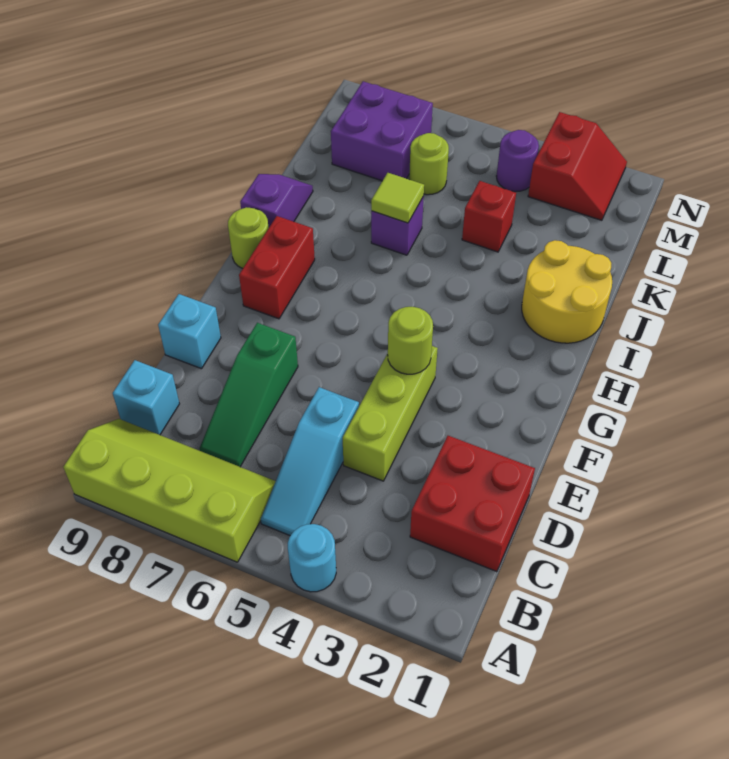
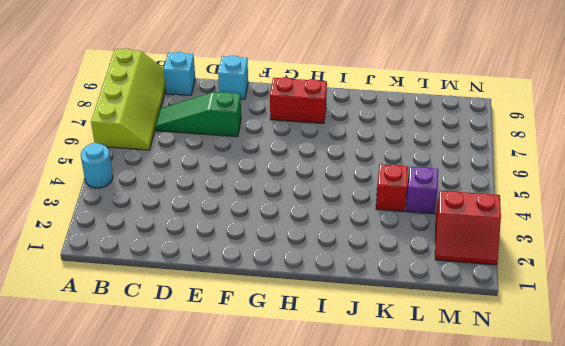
purple 1x1 brick [406,167,438,214] -> purple 1x1 brick moved to [371,196,424,255]
none -> cyan 1x3 slope [261,387,359,536]
none -> red 2x2 brick [410,436,535,572]
none -> lime 1x3 brick [343,346,438,481]

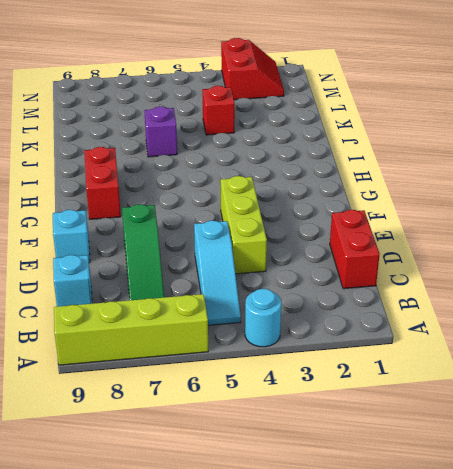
red 1x2 brick [330,210,380,289] -> red 2x2 brick [410,436,535,572]
none -> lime 1x1 round brick [228,207,269,269]
none -> yellow 2x2 round brick [522,240,612,343]
none -> purple 1x2 slope [240,174,313,227]

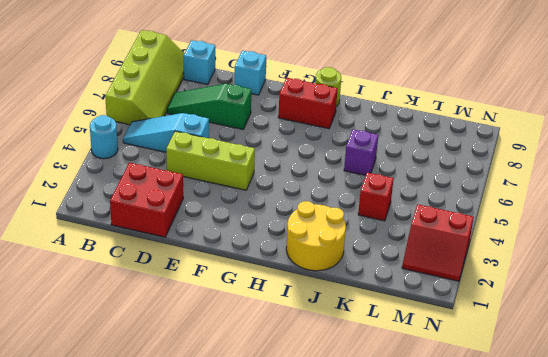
none -> purple 1x2 slope [240,174,313,227]
none -> lime 1x1 round brick [409,133,449,195]
none -> purple 2x2 brick [331,81,433,181]

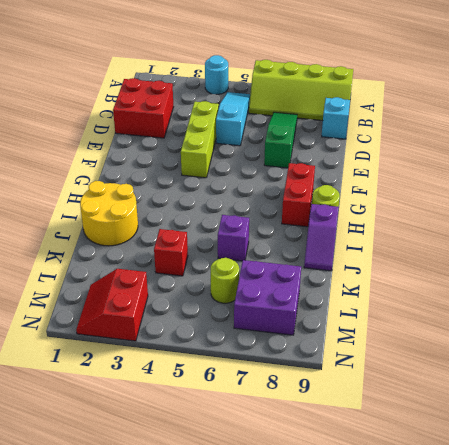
none -> cyan 1x1 brick [158,294,221,369]
none -> purple 1x1 round brick [496,130,539,192]
none -> lime 1x1 round brick [388,307,433,374]

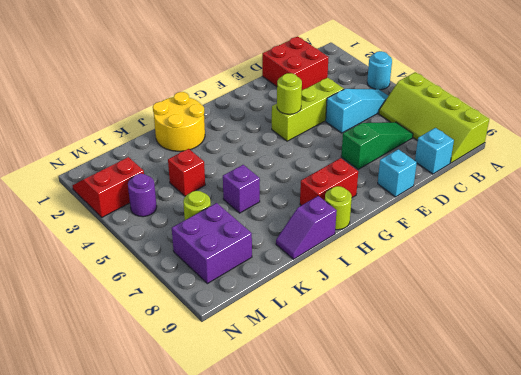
none -> lime 1x1 tile [371,173,424,223]

